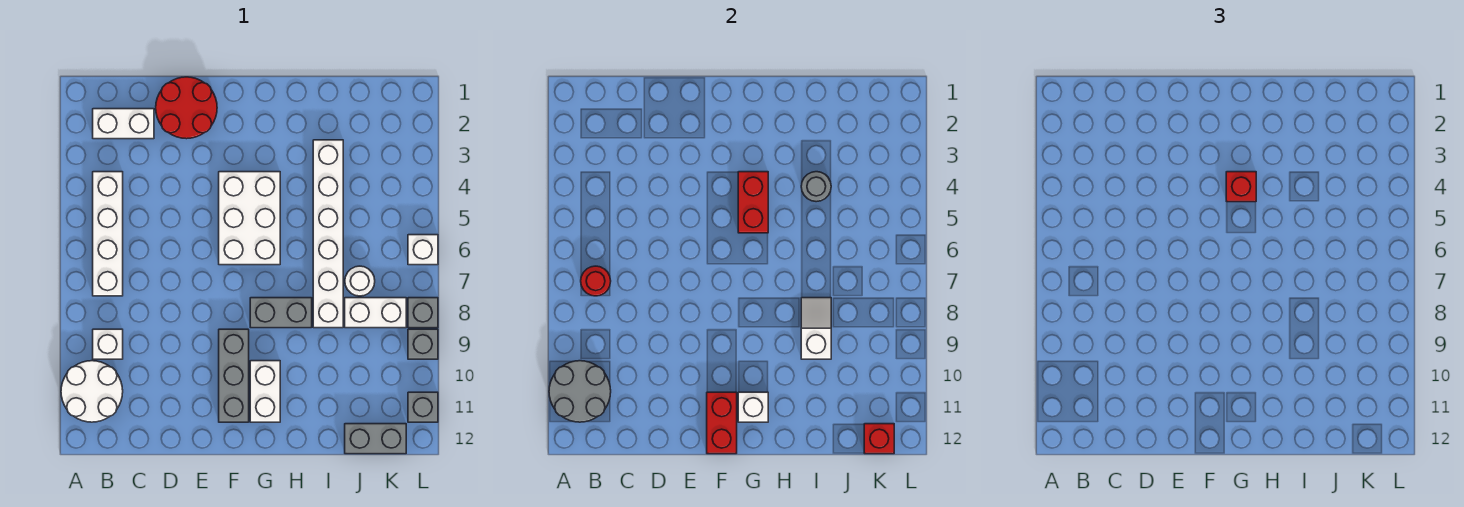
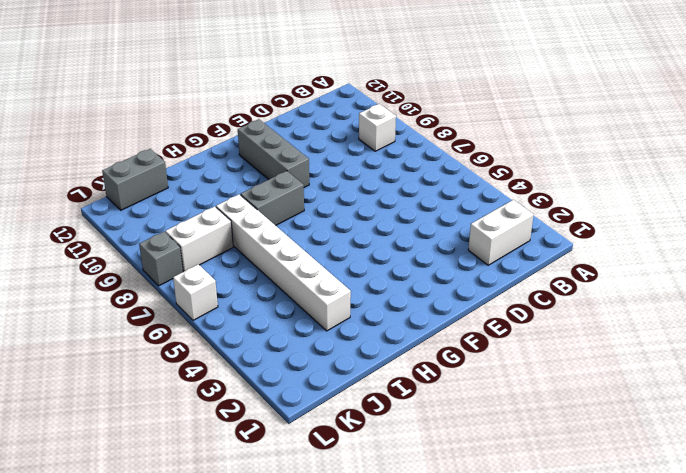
none -> white 2x2 round brick [61,361,123,422]
none -> white 1x4 brick [93,172,123,296]
none -> red 2x2 round brick [156,77,217,139]

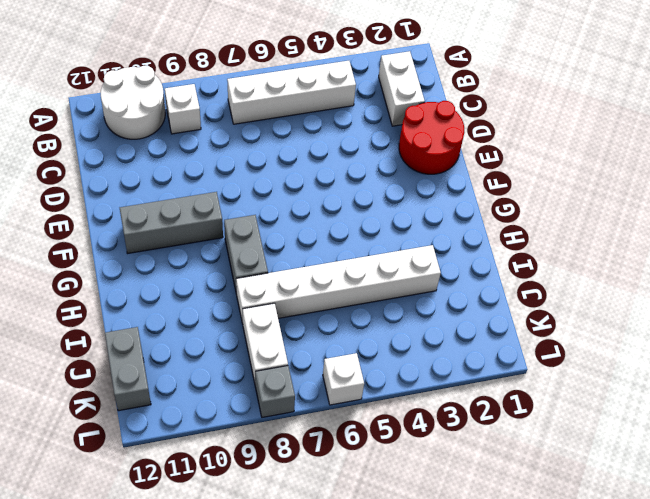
none -> white 2x3 brick [219,172,280,265]
none -> white 1x2 brick [250,361,280,422]
none -> white 1x1 round brick [345,266,375,296]

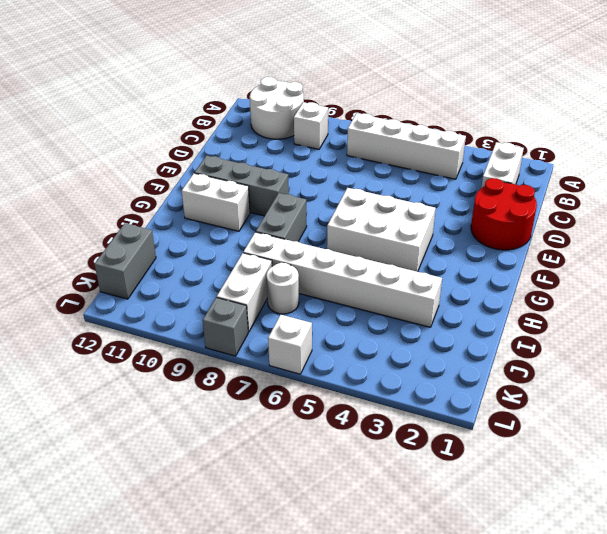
none -> grey 1x1 brick [408,329,438,359]
none -> grey 1x1 brick [408,392,438,422]
none -> grey 2x2 round brick [549,361,611,422]

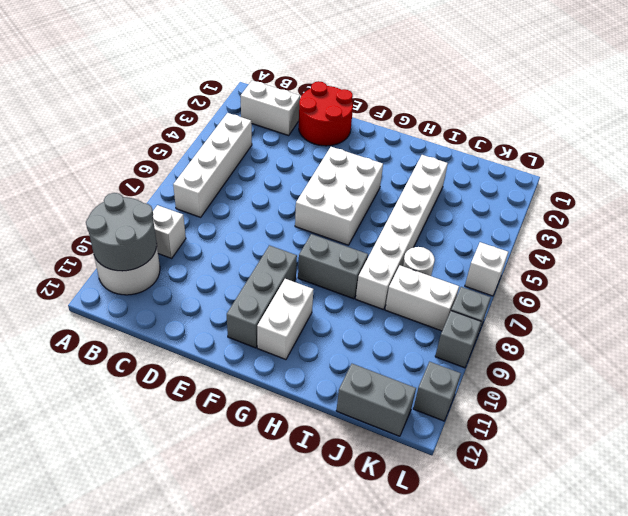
none -> red 1x1 round brick [581,266,611,296]
none -> red 1x2 brick [707,392,737,454]
none -> red 1x2 brick [738,172,768,233]

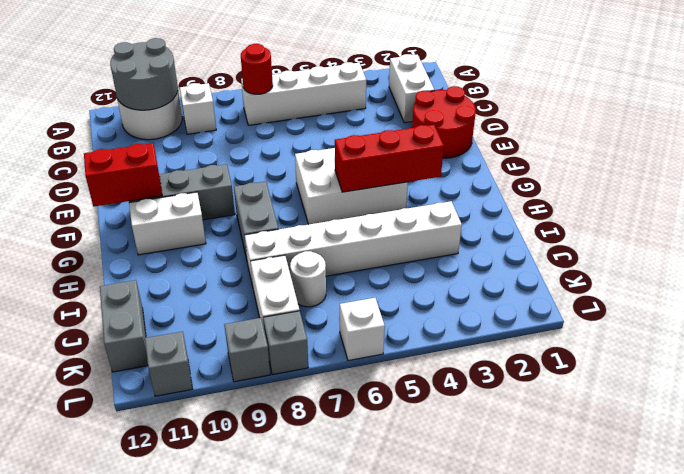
red 1x3 brick [335,125,444,192] -> red 1x2 brick [738,172,768,233]
none -> white 1x1 brick [738,392,768,422]
none -> grey 1x1 round brick [801,172,831,202]
none -> white 1x2 slope [801,298,831,359]

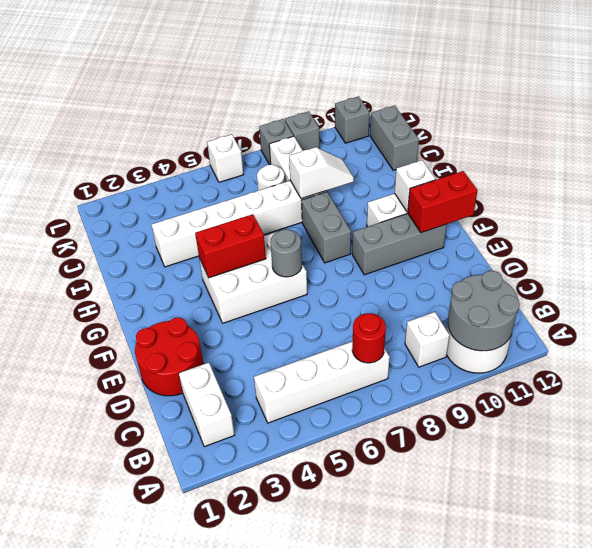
grey 1x1 round brick [270,229,302,277] -> grey 1x1 round brick moved to [801,172,831,202]
white 1x2 slope [289,147,354,199] -> white 1x2 slope turned to [801,298,831,359]
none -> red 1x1 brick [864,424,894,454]
none -> red 1x1 brick [1226,172,1256,202]

